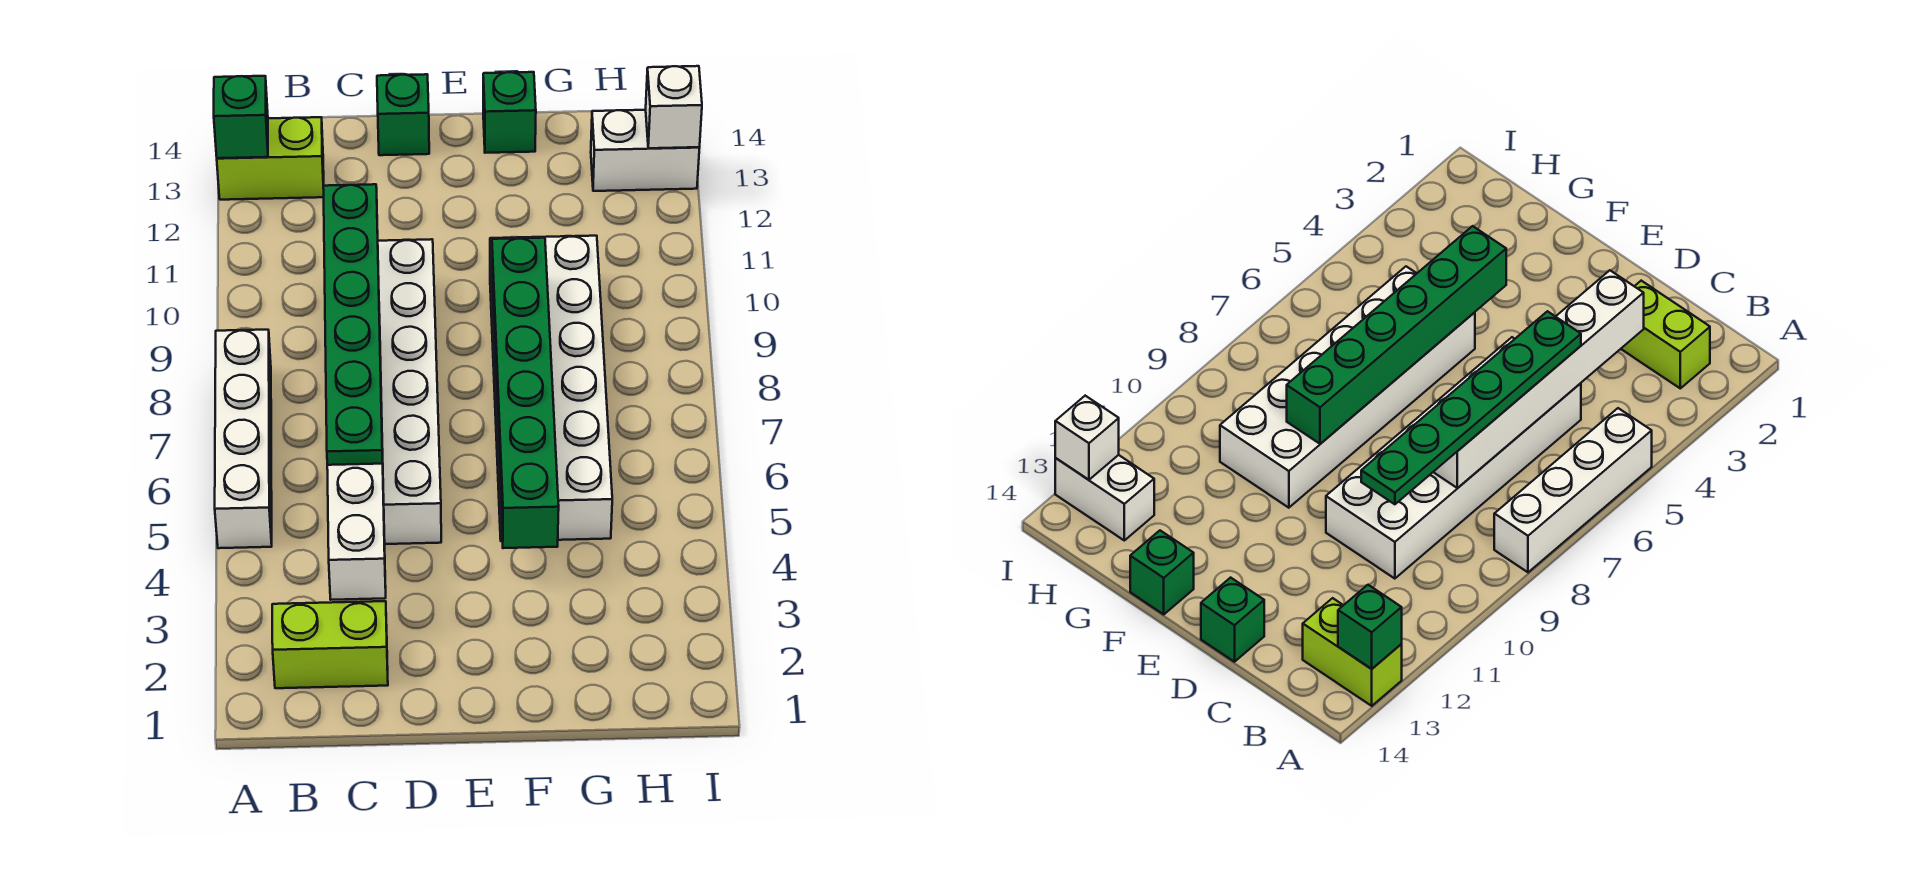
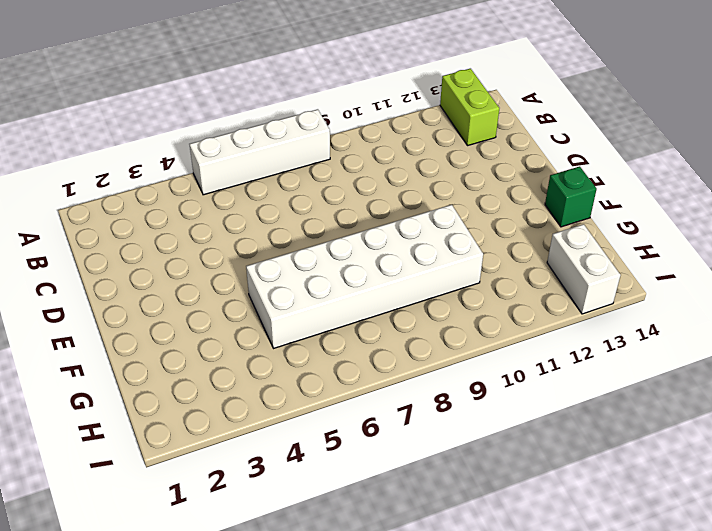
none -> lime 1x2 brick [272,601,388,688]
none -> white 2x6 brick [378,239,441,544]
none -> green 1x1 brick [377,74,429,155]

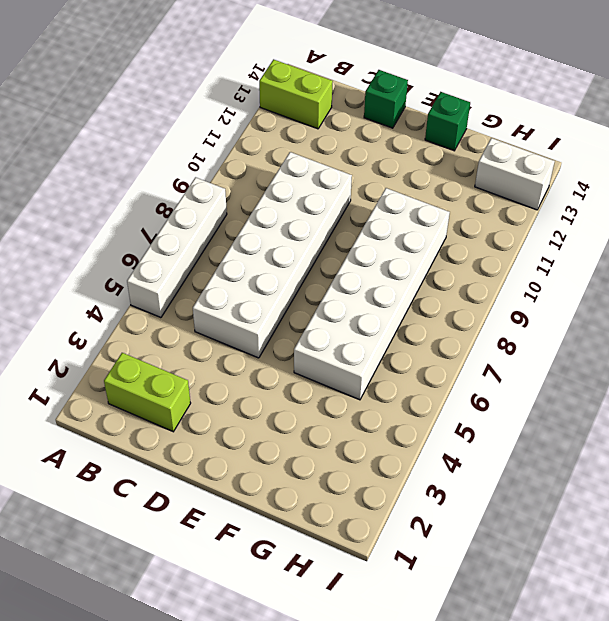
none -> green 1x1 brick [214,76,268,158]
none -> white 1x6 brick [327,314,386,600]
none -> green 1x6 brick [492,238,559,548]

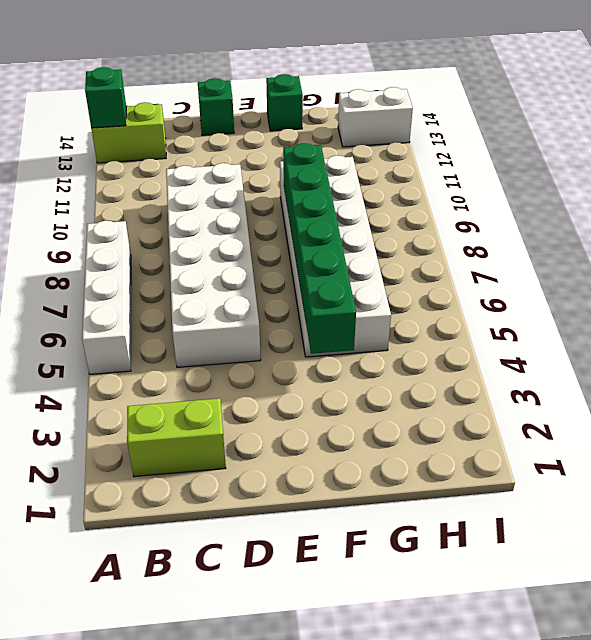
none -> white 1x6 brick [327,314,386,600]
none -> white 1x1 brick [646,66,702,148]
none -> green 1x6 plate [323,184,383,465]

